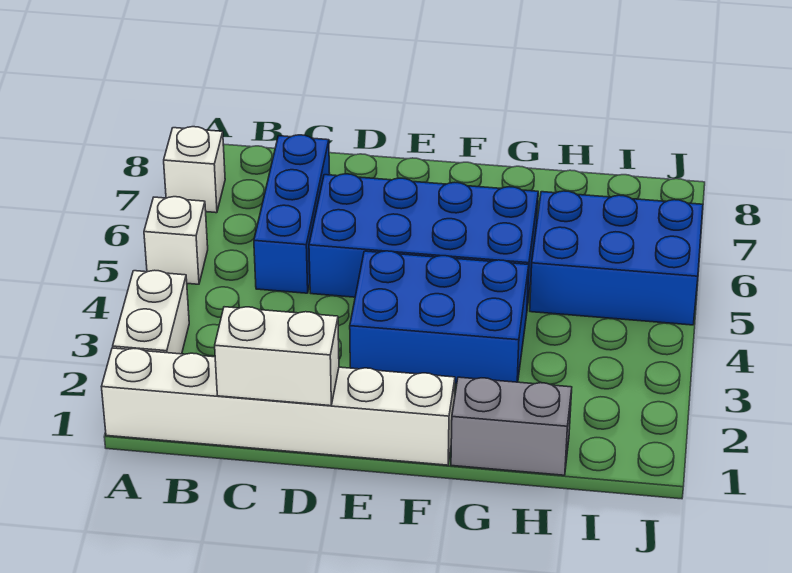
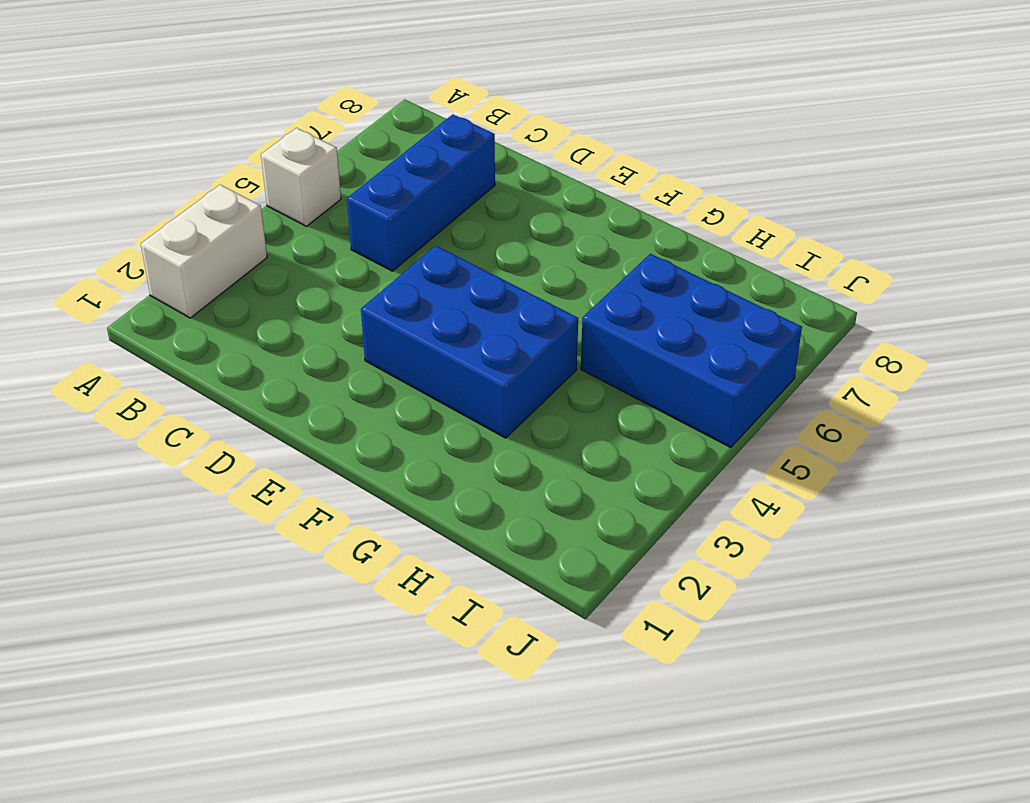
none -> white 1x6 brick [102,348,455,465]
none -> white 1x1 brick [164,127,225,213]

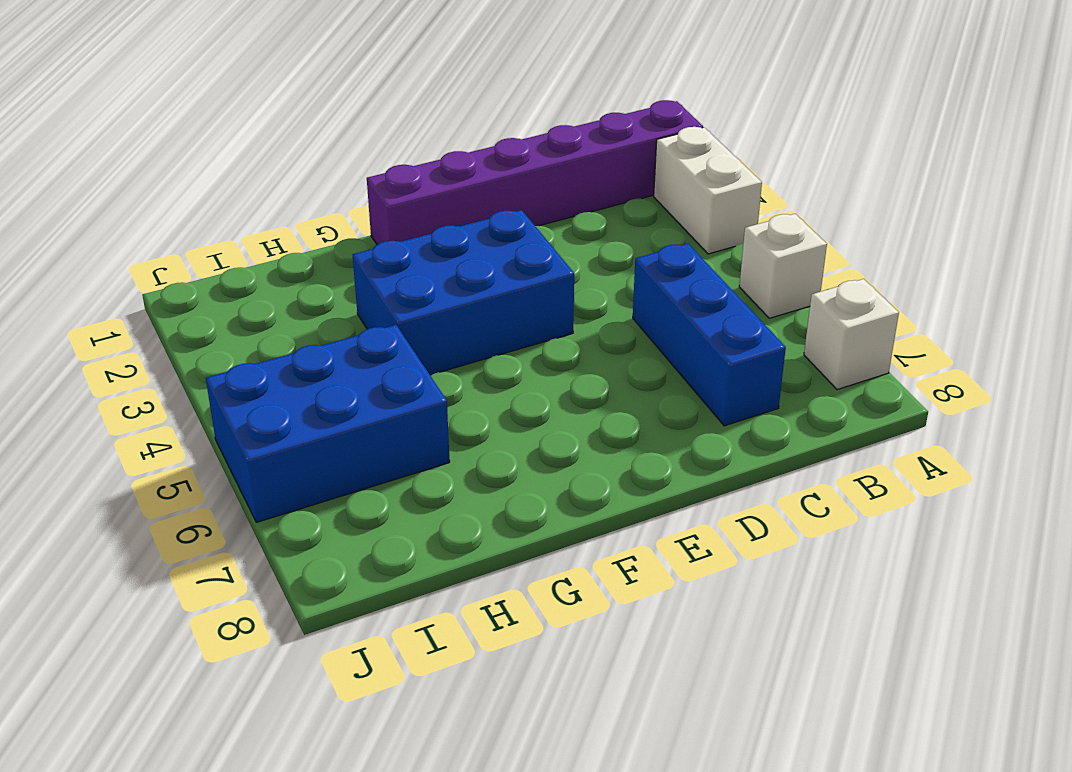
purple 1x6 brick [367,100,703,244] -> white 1x6 brick [102,348,455,465]
none -> blue 2x4 brick [309,174,538,308]
none -> grey 1x2 brick [451,377,572,475]

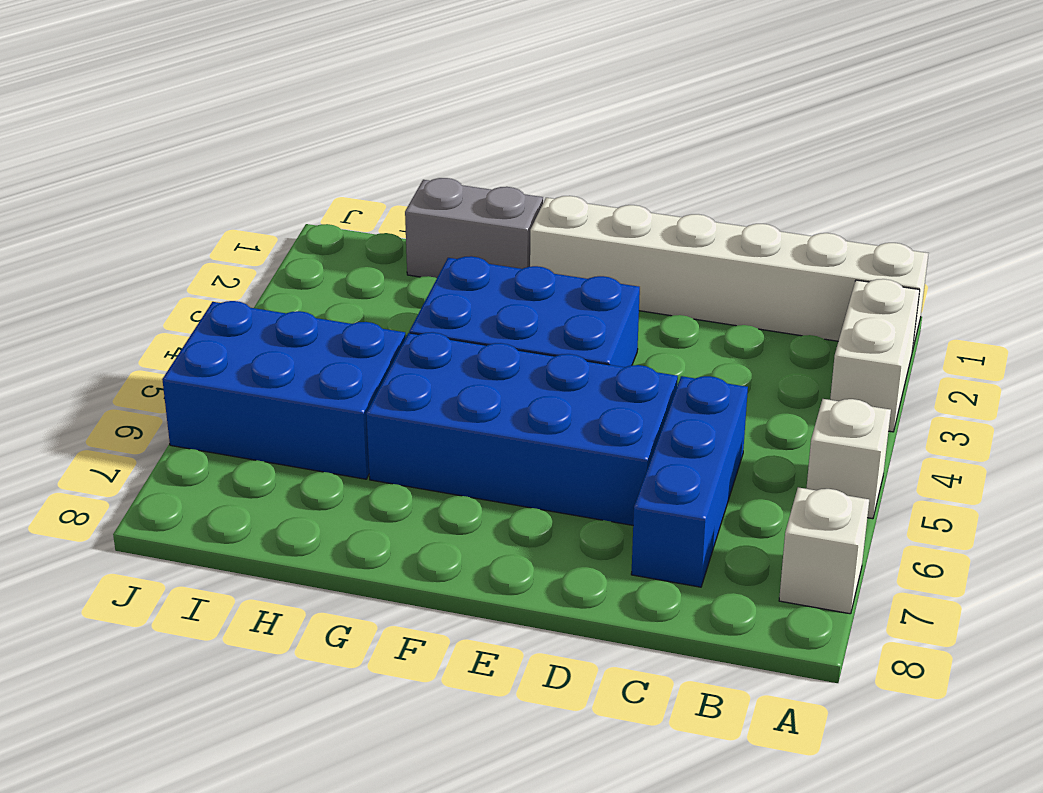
none -> white 1x2 brick [215,307,339,406]

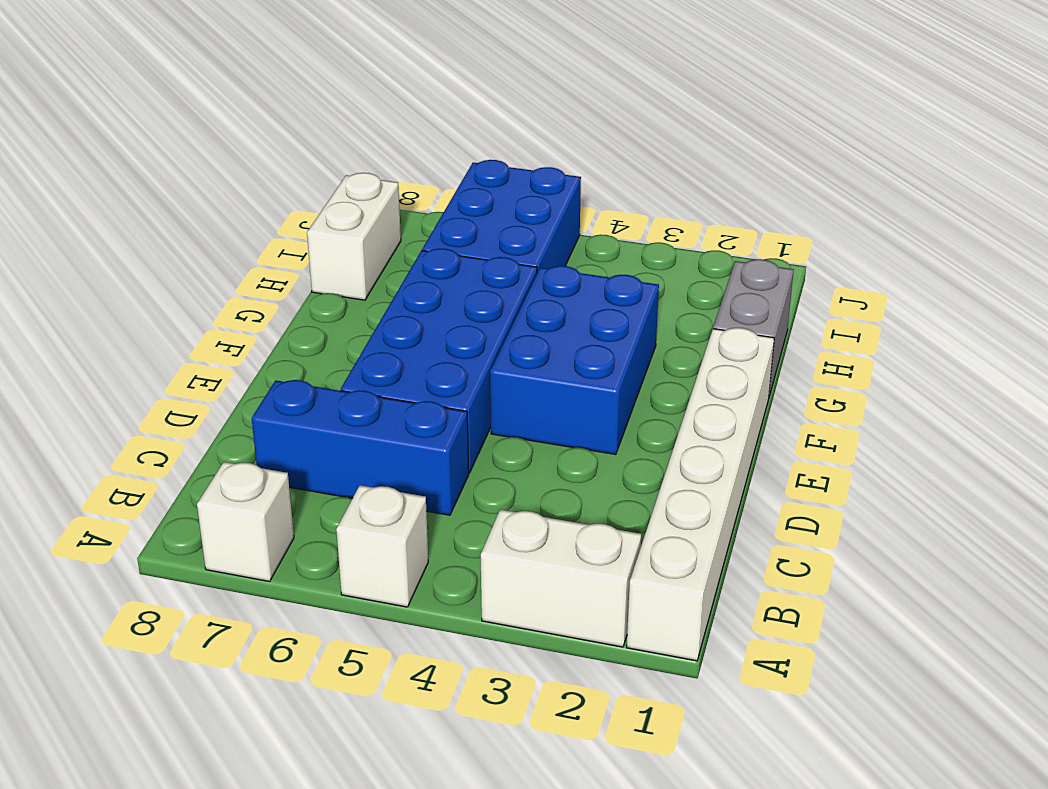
white 1x2 brick [307,173,401,300] -> white 1x2 brick moved to [215,307,339,406]

